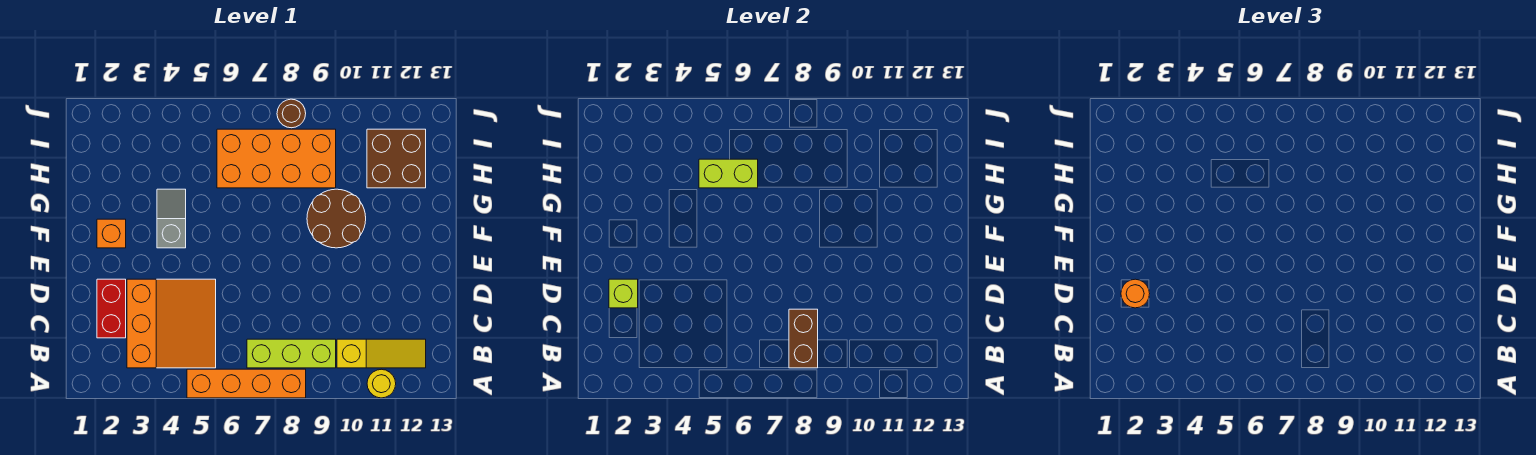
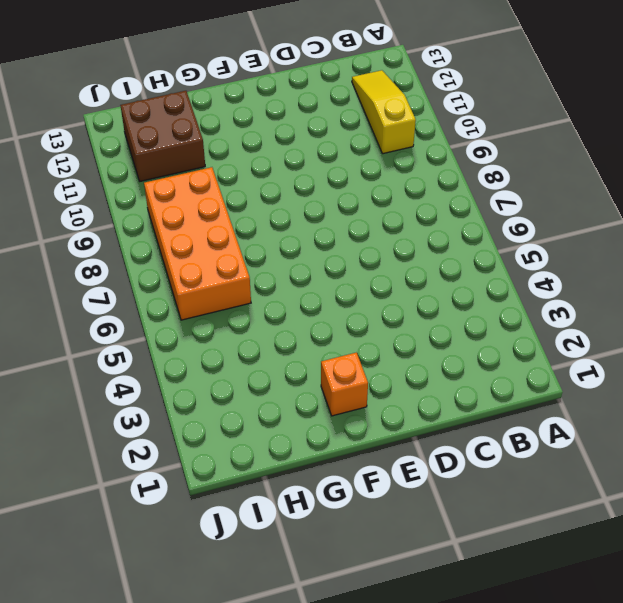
none -> orange 1x4 brick [187,369,306,398]
none -> yellow 1x1 round brick [367,369,396,398]
none -> orange 3x3 slope [127,279,216,368]

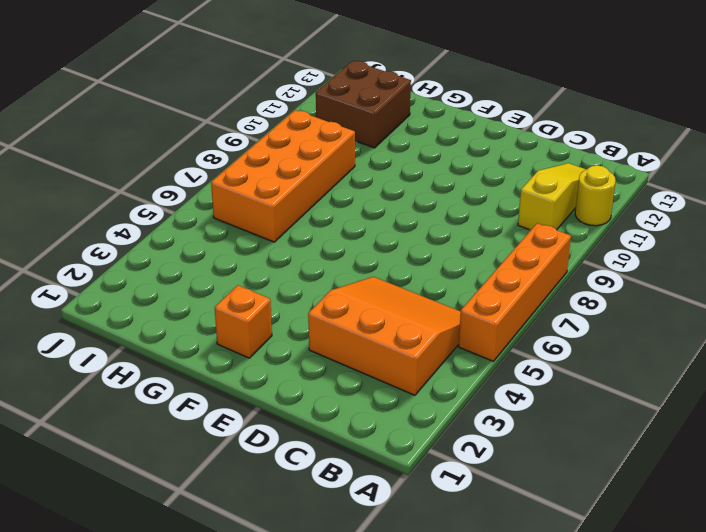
none -> lime 1x3 brick [247,339,336,368]
none -> red 1x2 brick [97,279,126,338]
none -> grey 1x2 slope [157,189,186,248]

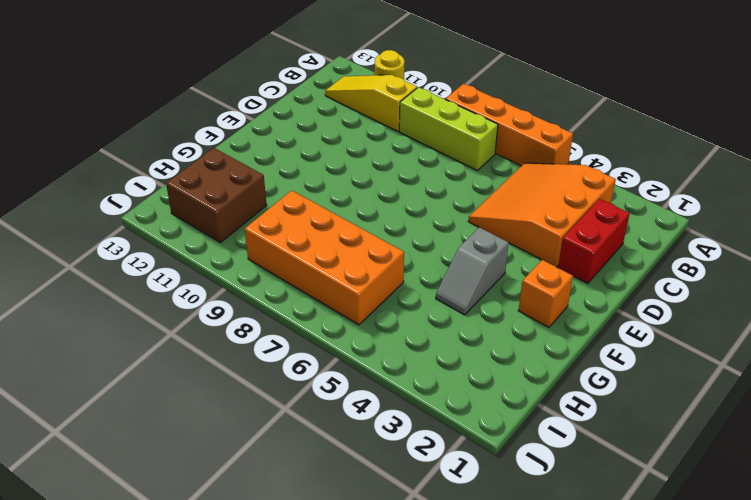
none -> brown 2x2 round brick [307,189,366,248]
none -> brown 1x1 round brick [277,99,306,128]
none -> brown 1x2 brick [789,309,818,368]

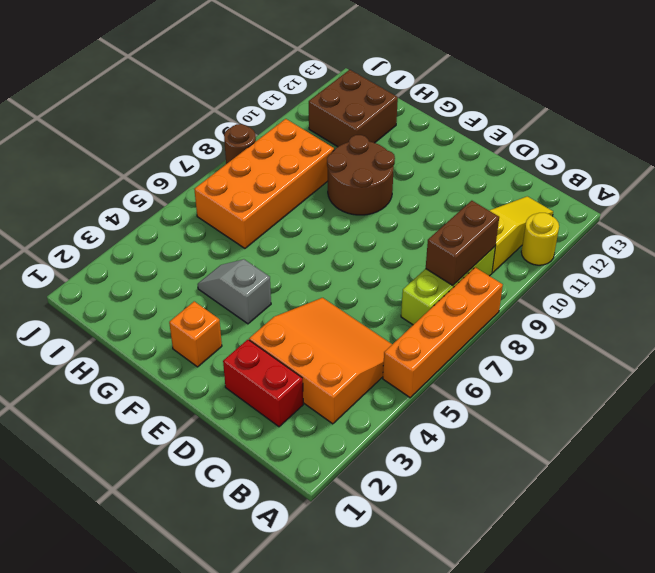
brown 1x2 brick [426,201,499,285] -> brown 1x2 brick turned to [789,309,818,368]
none -> lime 1x1 brick [609,279,638,308]
none -> lime 1x2 brick [699,159,758,188]
none -> orange 1x1 round brick [1121,279,1150,308]

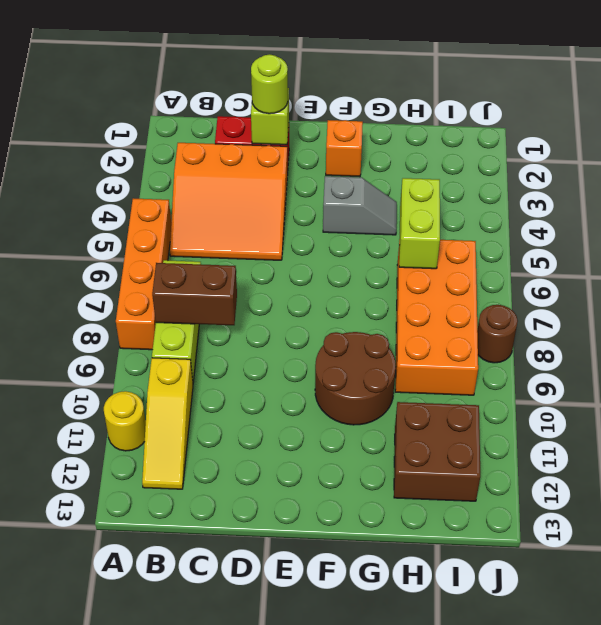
lime 1x1 round brick [251,54,288,114] -> orange 1x1 round brick [1121,279,1150,308]

